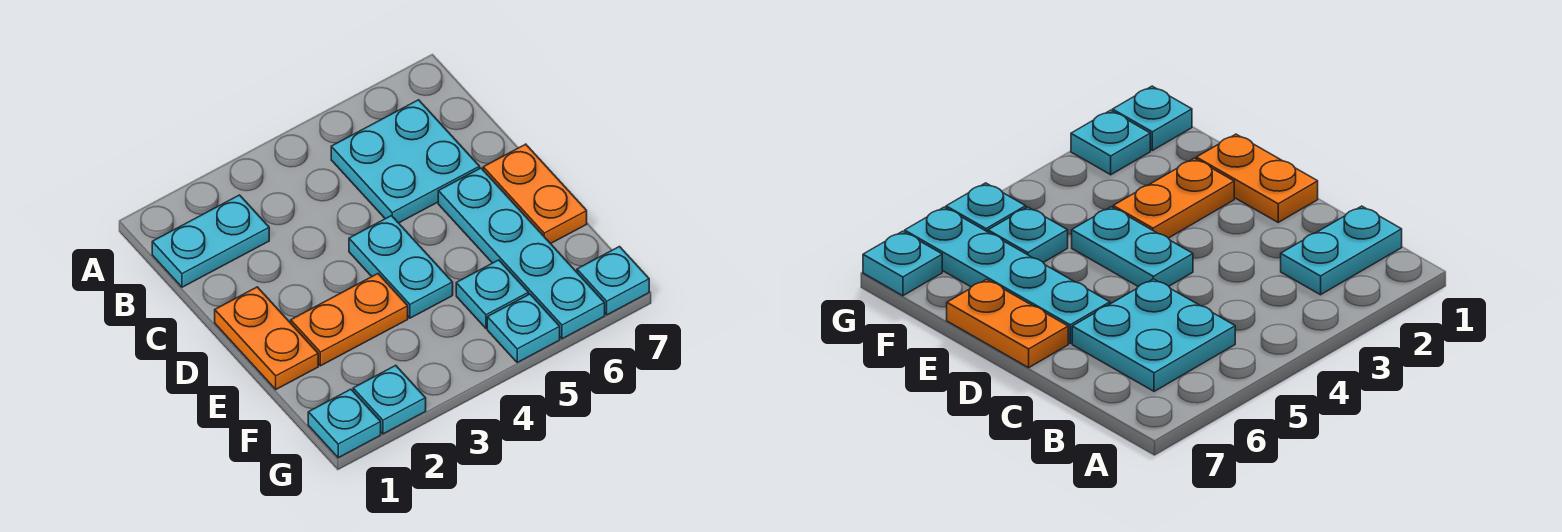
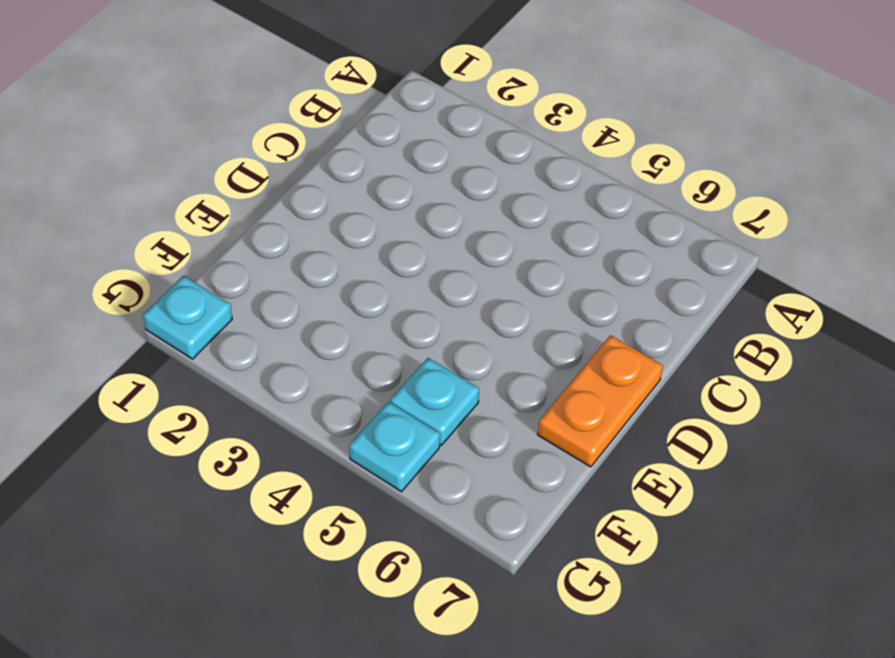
none -> cyan 1x2 plate [152,195,269,287]
none -> cyan 2x2 plate [331,100,480,223]
none -> orange 1x2 plate [215,287,318,389]

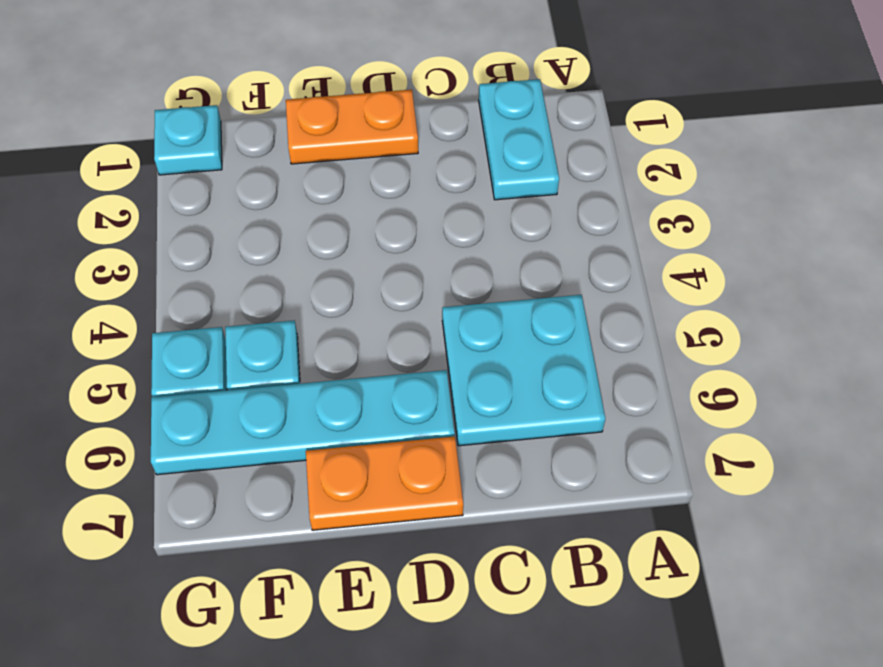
none -> cyan 1x2 plate [349,216,453,318]
none -> orange 1x2 plate [291,274,408,366]
none -> cyan 1x1 plate [353,365,426,434]

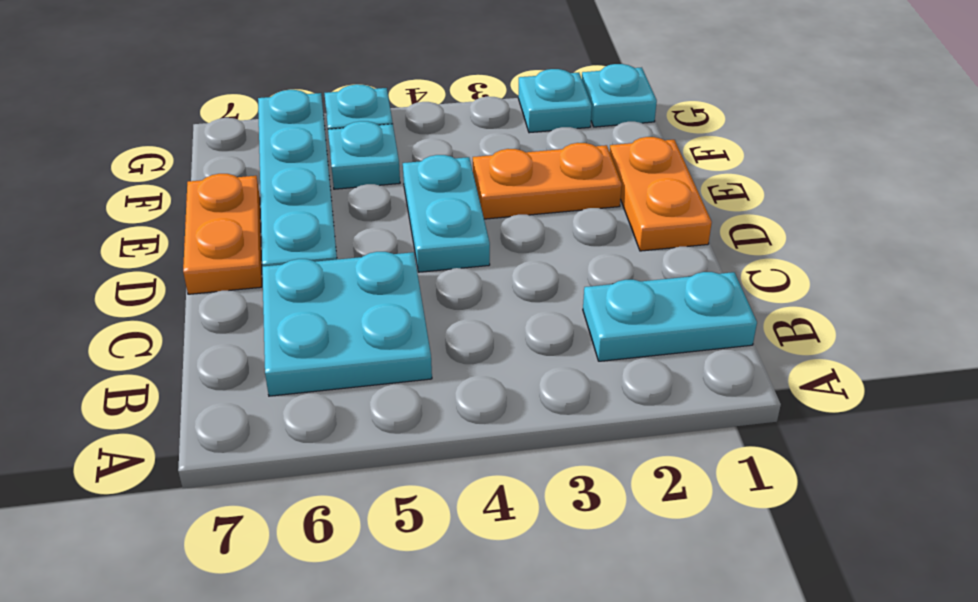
none -> cyan 1x1 plate [577,247,649,315]

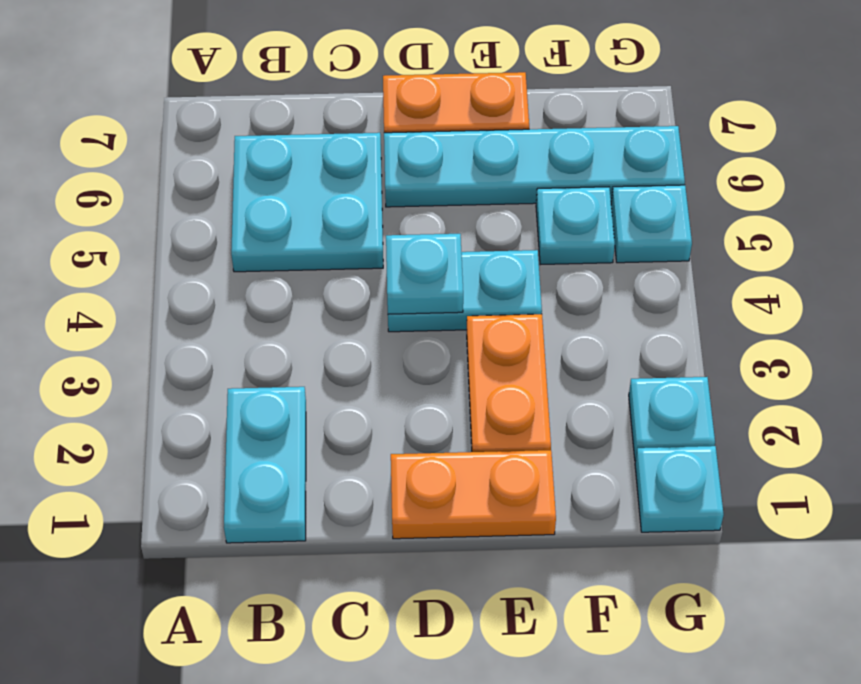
cyan 1x1 plate [386,234,463,314] -> cyan 1x1 plate moved to [577,247,649,315]

